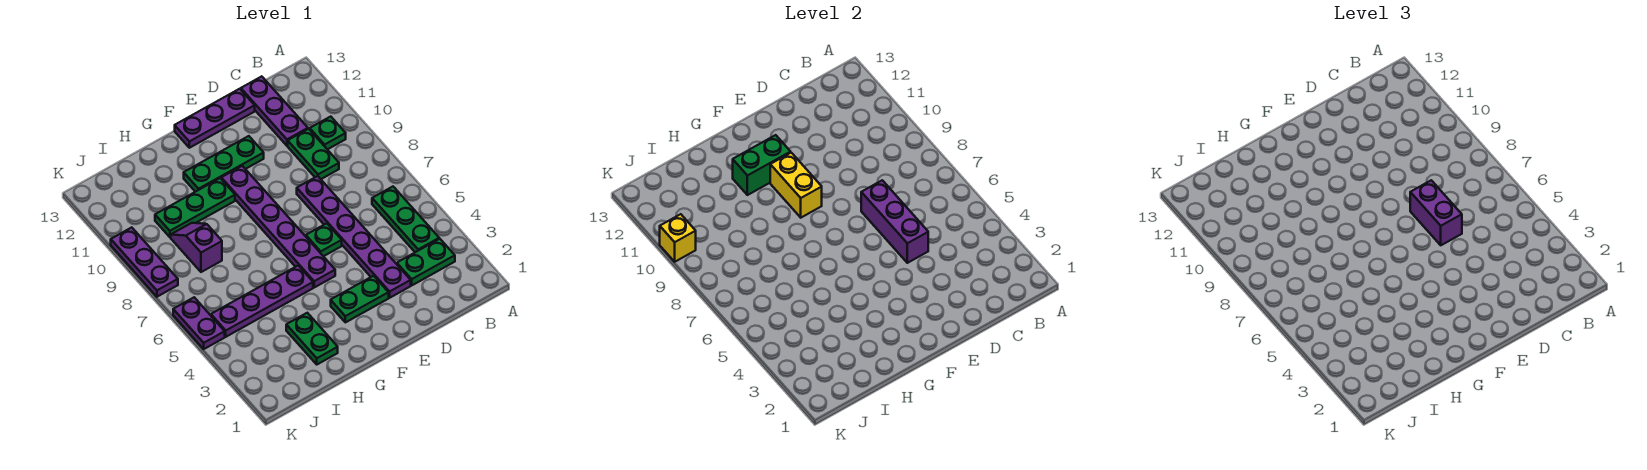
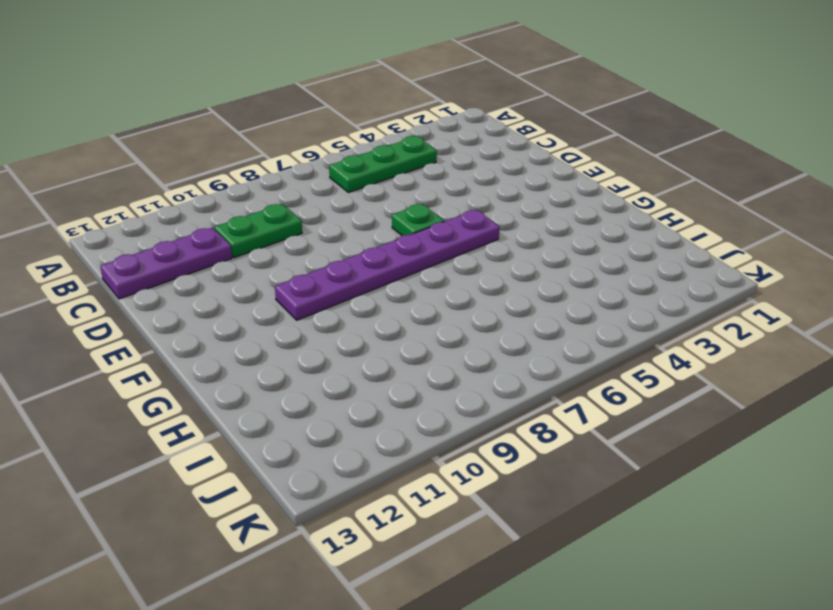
none -> green 1x2 plate [397,239,455,285]
none -> green 1x1 plate [310,117,346,150]
none -> purple 1x6 plate [297,176,411,298]

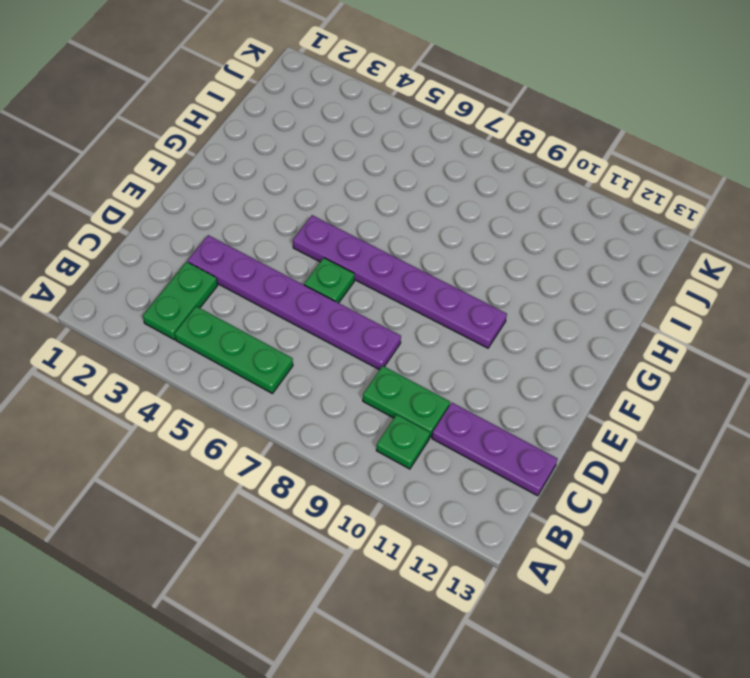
none -> purple 1x3 plate [175,89,255,148]
none -> green 1x2 plate [331,276,389,322]
none -> green 1x3 plate [184,136,264,192]

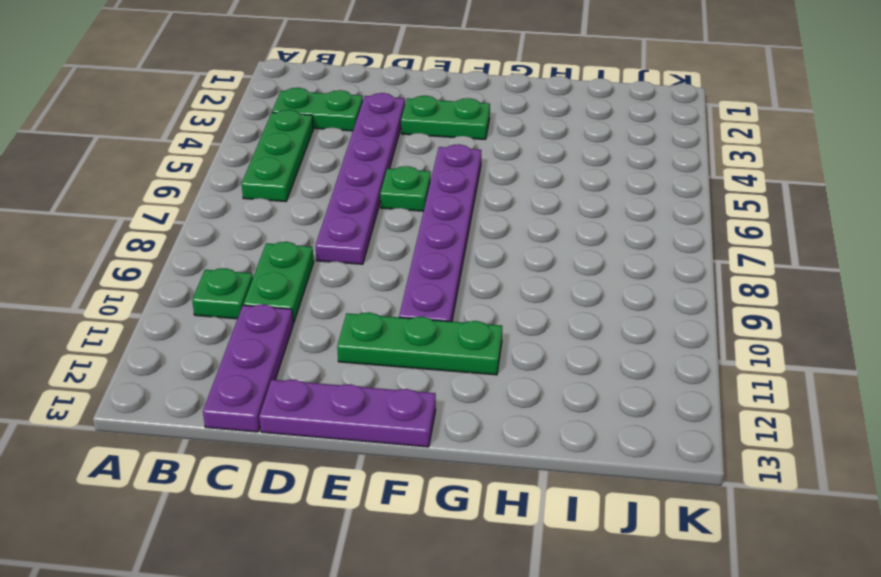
none -> purple 1x4 plate [211,266,313,337]
none -> green 1x3 plate [155,178,235,237]
none -> green 1x2 plate [286,313,338,364]

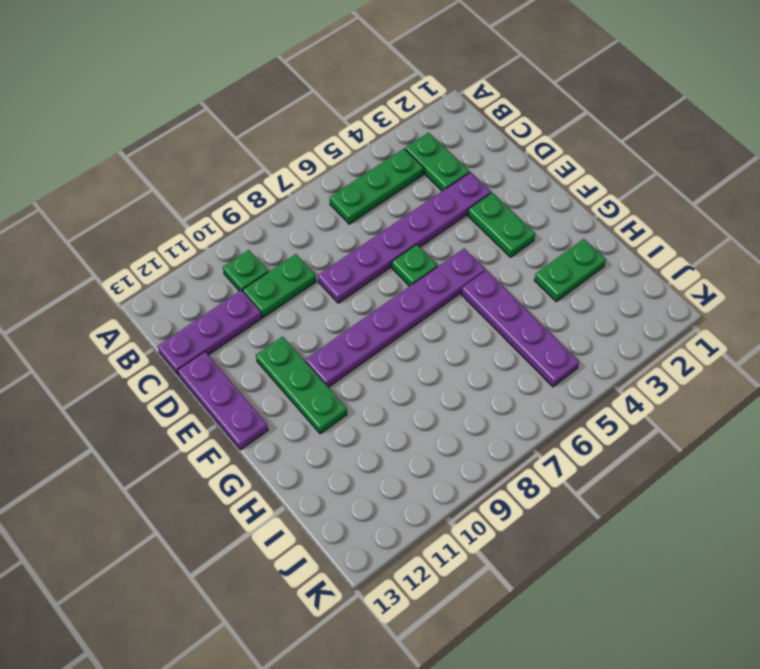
none -> green 1x3 plate [155,178,235,237]
none -> purple 1x2 slope [171,223,222,272]
none -> purple 1x2 plate [173,297,225,349]

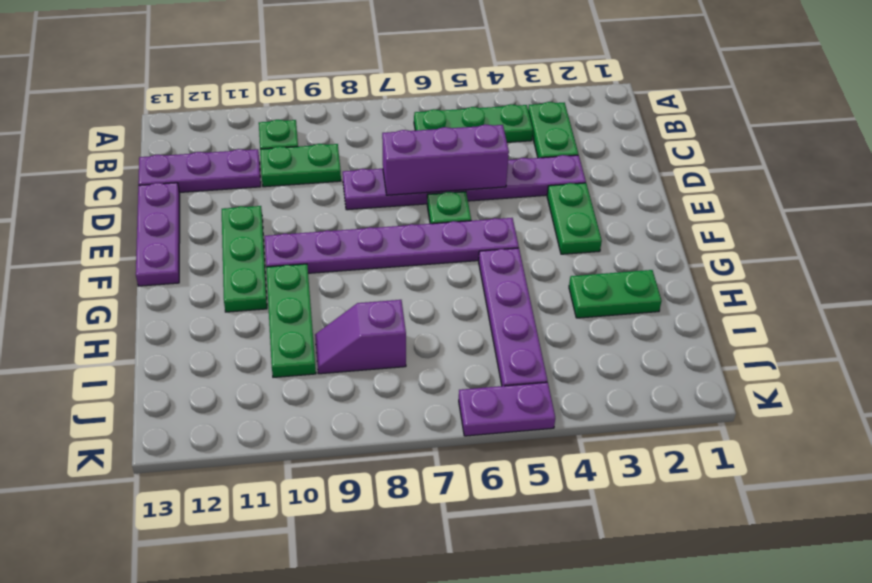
none -> purple 1x3 plate [111,227,178,297]
none -> yellow 1x2 brick [770,153,822,218]
none -> green 1x2 brick [733,135,791,195]

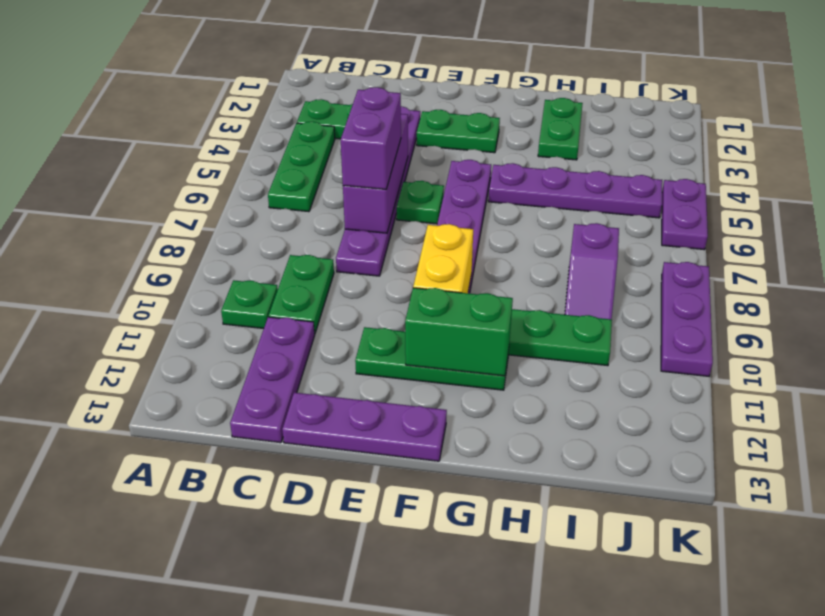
none -> yellow 1x1 brick [660,214,696,262]

